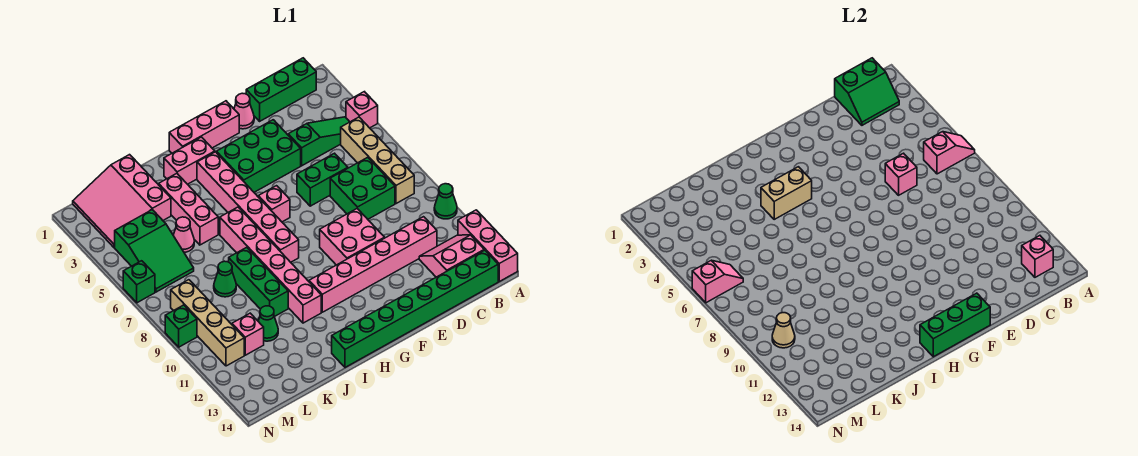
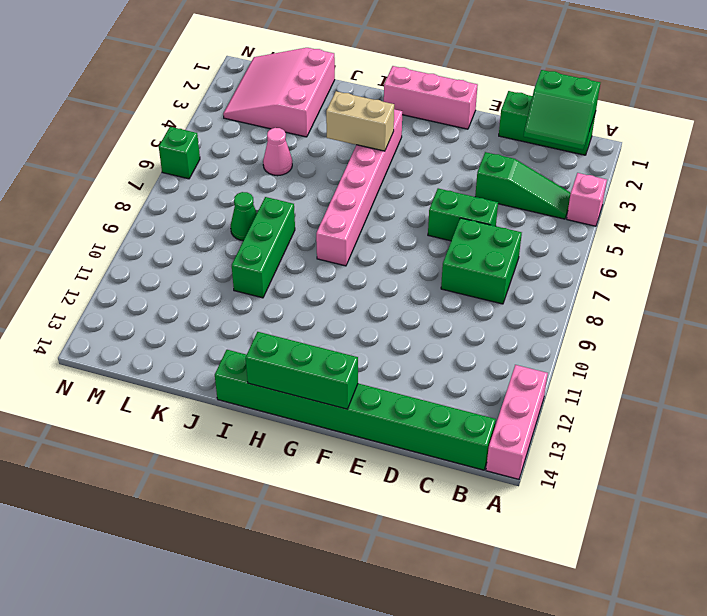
none -> green 1x1 cone [434,184,457,219]
none -> tan 1x4 brick [341,117,414,204]
none -> pink 2x2 slope [419,235,484,277]
none -> pink 1x6 brick [309,217,437,312]

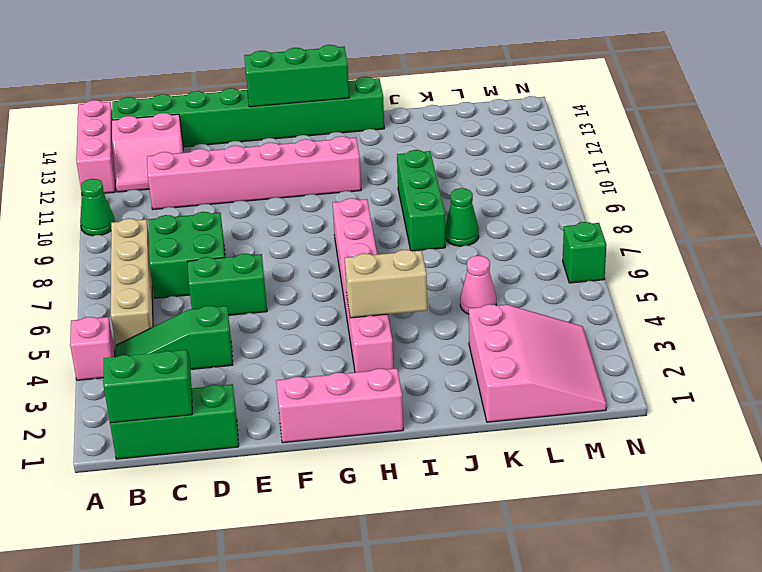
none -> pink 1x1 cone [234,93,254,129]
none -> green 2x3 brick [216,120,301,192]
none -> pink 2x2 brick [320,209,385,265]
none -> pink 1x1 brick [258,186,290,222]

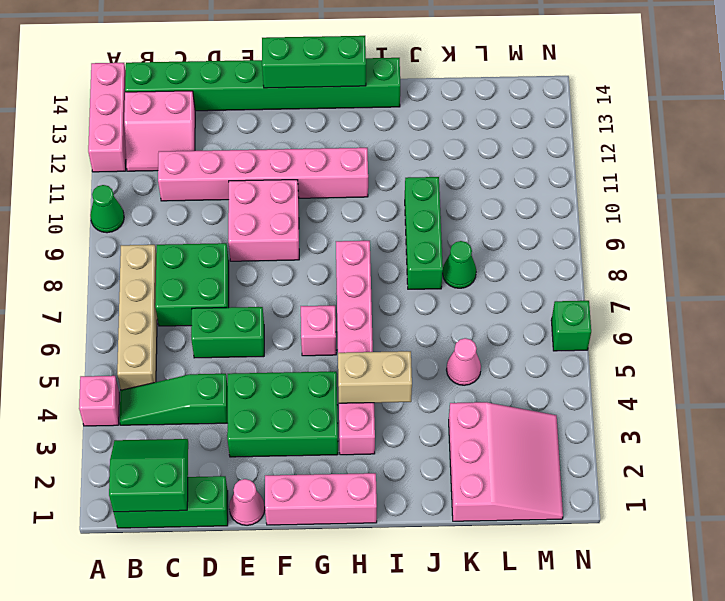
none -> pink 1x2 brick [164,137,215,184]
none -> pink 1x6 brick [220,207,321,323]
none -> pink 1x3 brick [159,173,218,245]
none -> green 1x1 cone [258,306,278,341]

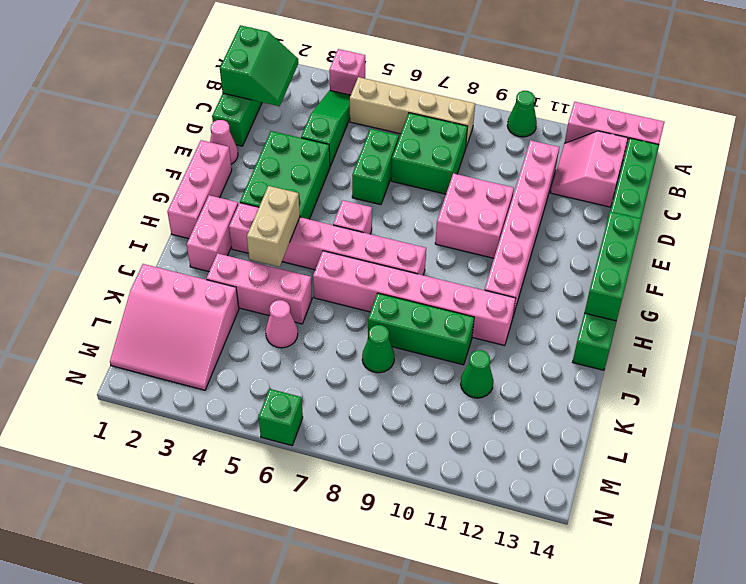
none -> green 2x3 slope [115,210,194,292]
none -> pink 1x1 brick [232,313,264,355]
none -> tan 1x4 brick [171,280,244,366]
none -> green 1x1 brick [165,305,197,347]

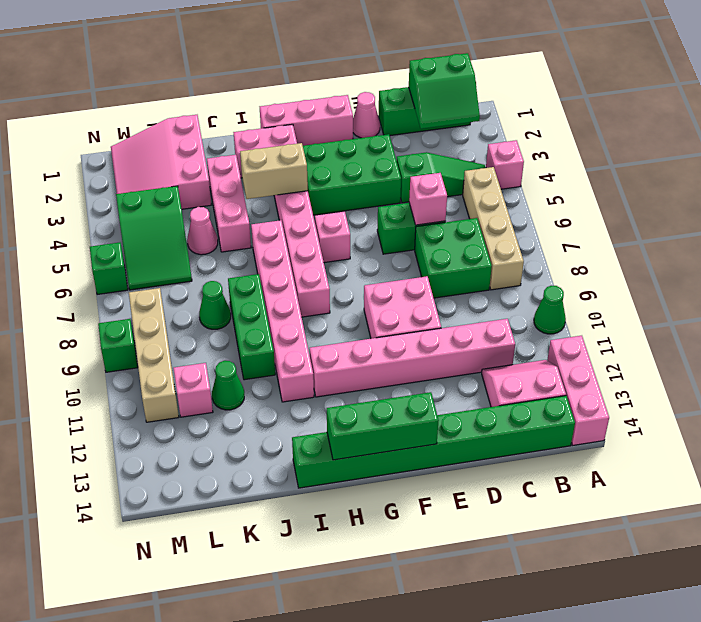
none -> pink 1x2 slope [924,132,975,174]
none -> pink 1x1 brick [1022,236,1053,277]
none -> pink 1x2 slope [692,260,743,303]
none -> tan 1x1 cone [772,313,795,348]

